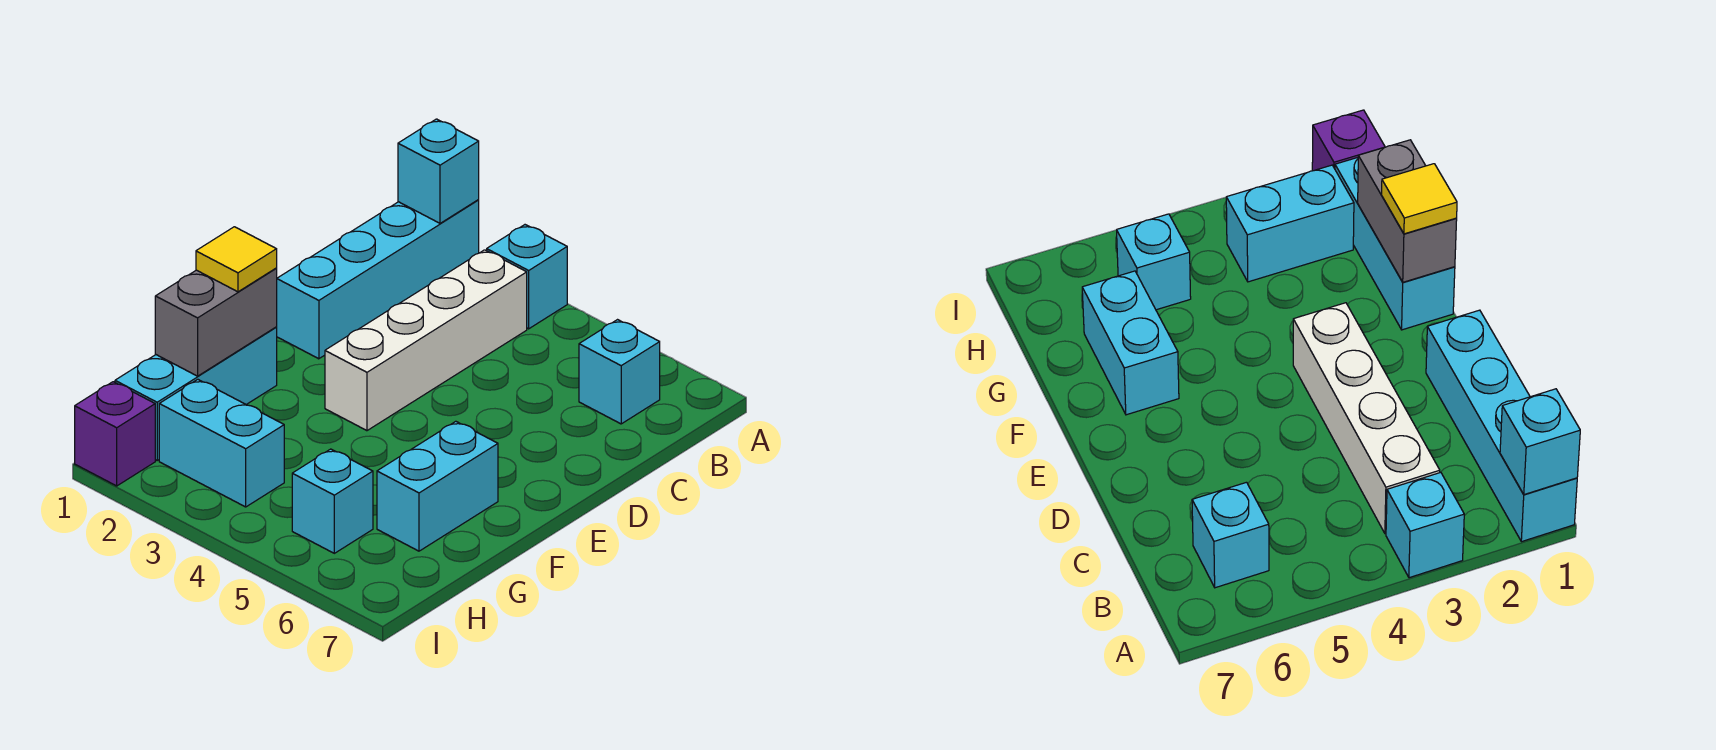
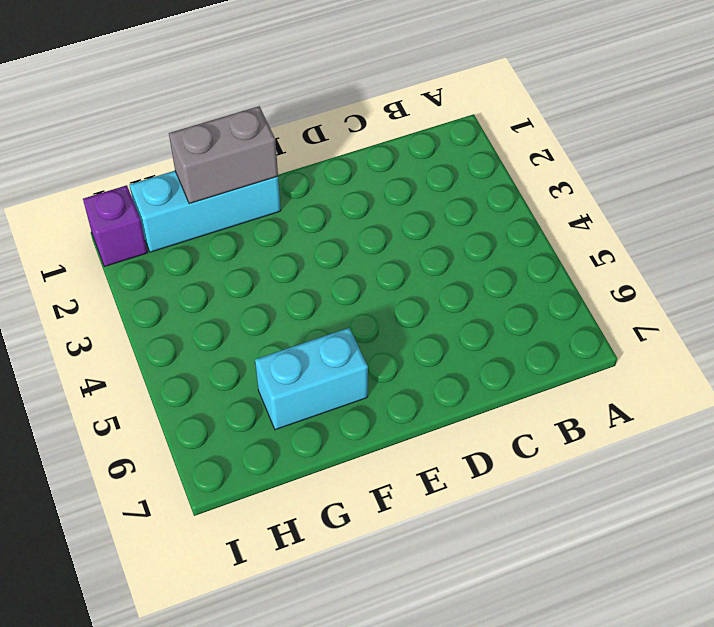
none -> cyan 1x4 brick [277,200,479,359]
none -> cyan 1x1 brick [487,225,567,329]
none -> white 1x4 brick [325,250,527,431]

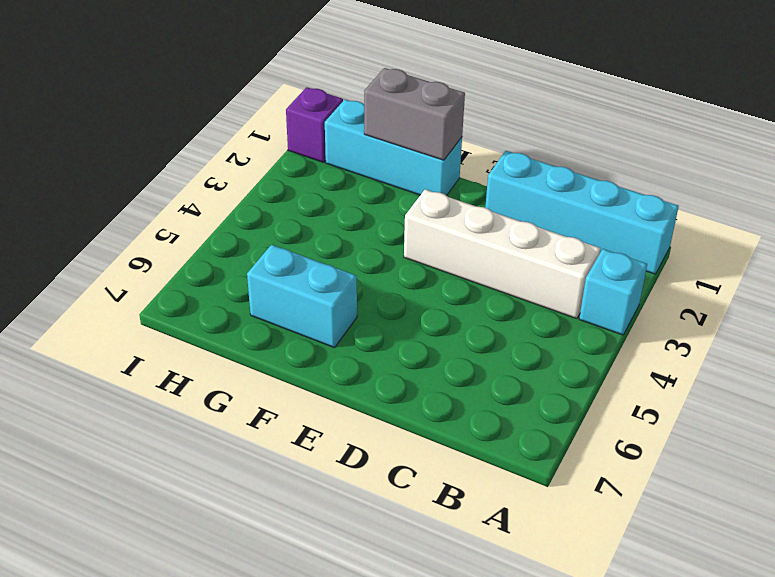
none -> cyan 1x1 brick [579,320,660,424]
none -> cyan 1x2 brick [159,379,284,507]
none -> cyan 1x1 brick [292,449,373,553]

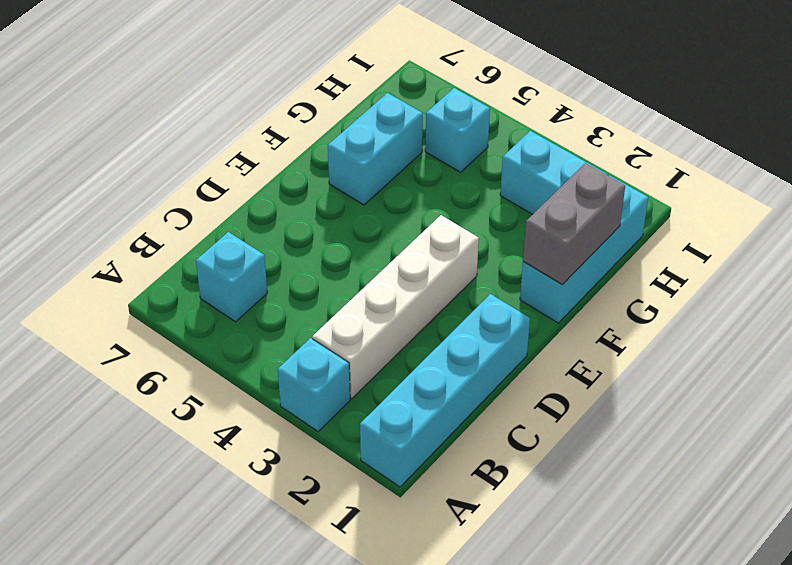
none -> purple 1x1 brick [75,382,155,486]
none -> cyan 1x1 brick [398,119,479,223]
none -> yellow 1x1 tile [196,227,277,292]

